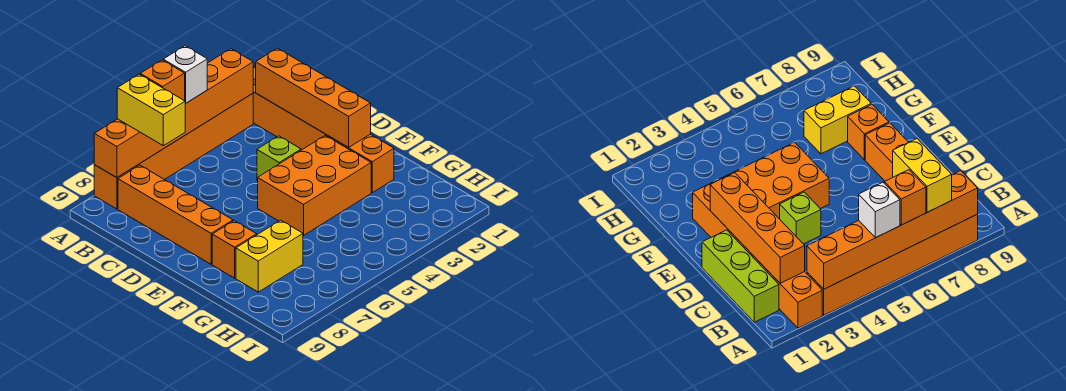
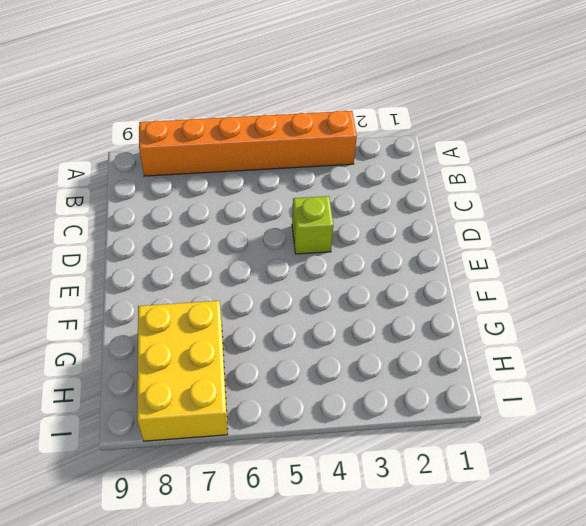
yellow 2x3 brick [137,301,228,441] -> yellow 1x2 brick [236,220,303,292]
none -> orange 1x6 brick [253,66,394,193]
none -> lime 1x3 brick [702,230,779,322]
none -> orange 1x4 brick [118,165,233,264]

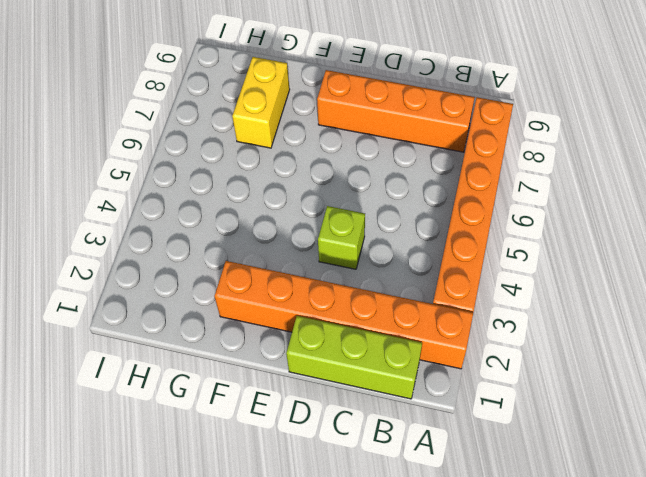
none -> orange 2x3 brick [258,136,371,235]
none -> orange 1x1 brick [212,221,257,278]
none -> orange 1x6 brick [94,49,253,178]

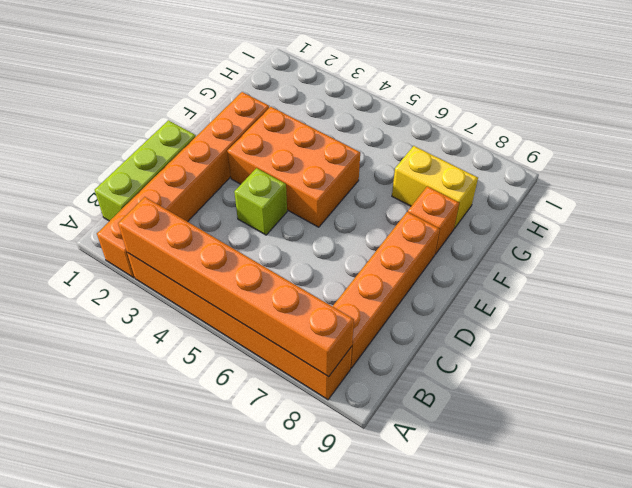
none -> orange 1x4 brick [256,48,371,147]
none -> white 1x1 brick [163,46,207,103]
none -> orange 1x1 brick [140,60,185,101]

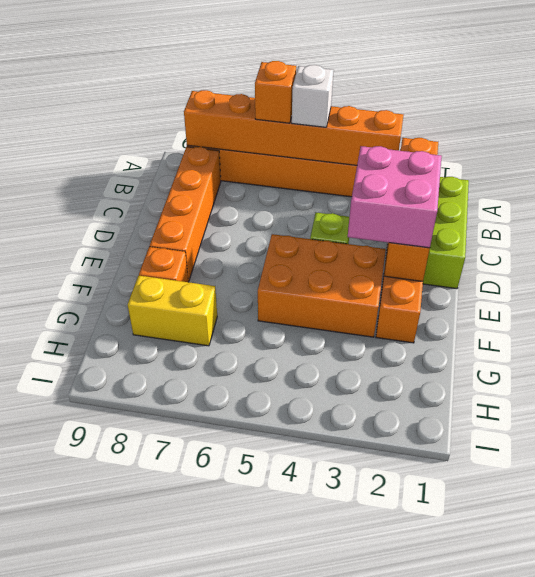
pink 2x2 brick [348,146,442,248] -> none
none -> yellow 1x2 brick [117,74,185,146]

